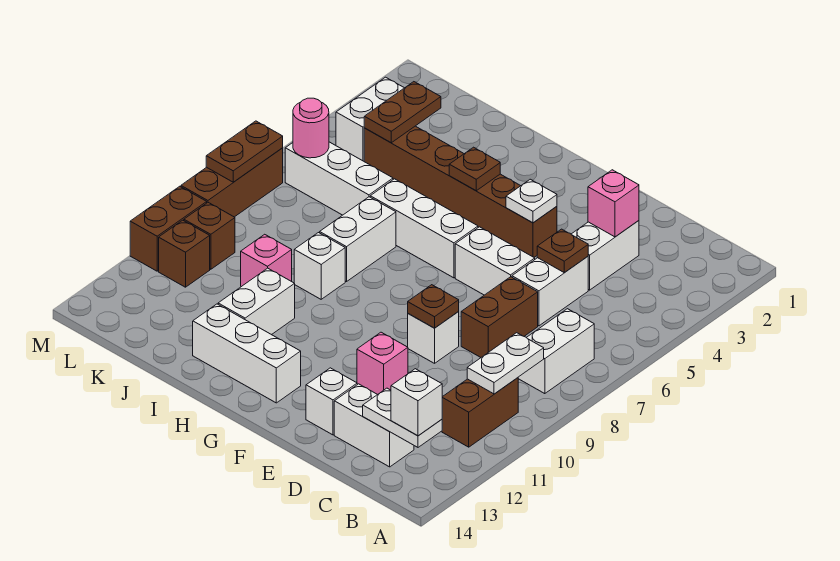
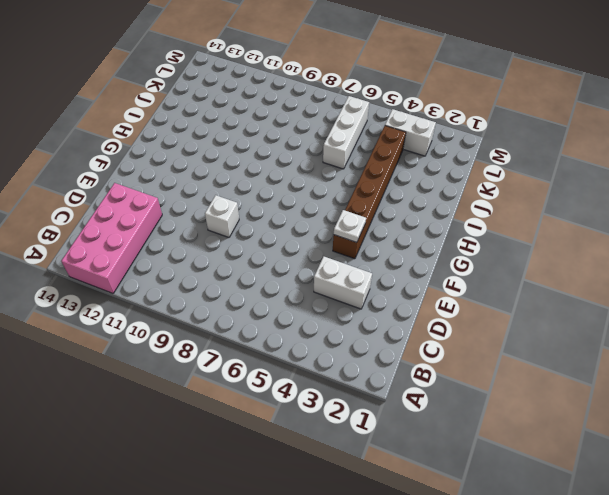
pink 2x4 brick [61,183,162,293] -> white 1x2 brick [334,384,414,467]
none -> white 1x2 brick [518,309,594,394]
none -> brown 1x2 brick [442,378,518,447]
none -> white 1x2 brick [512,257,588,326]
none -> brown 1x2 brick [461,277,538,357]

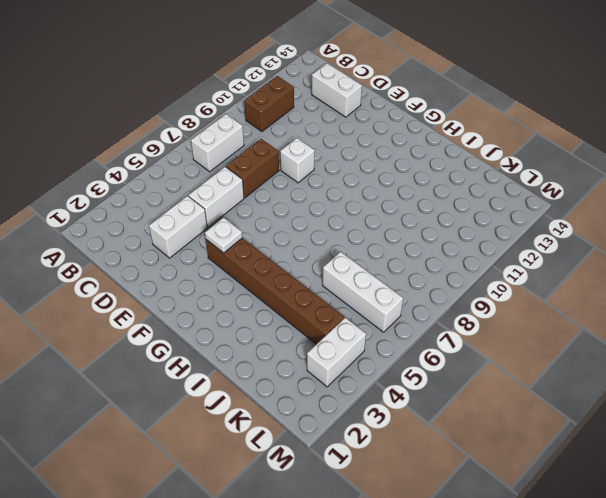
none -> white 1x2 brick [455,227,535,295]
none -> pink 1x1 brick [357,332,408,395]
none -> white 1x1 brick [306,368,357,435]
none -> white 1x3 brick [370,179,478,278]

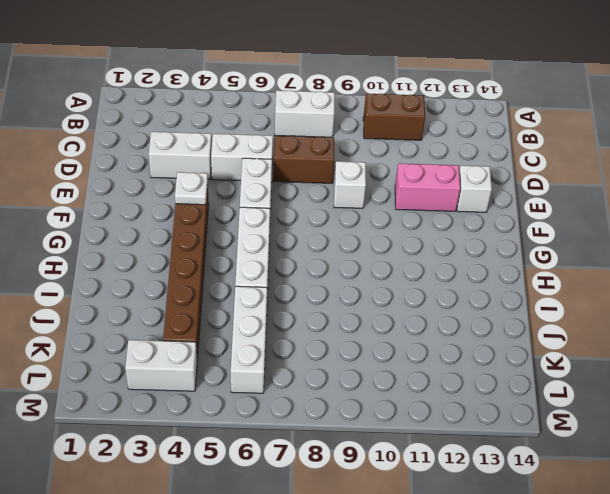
pink 1x2 brick [395,163,460,211] -> pink 1x1 brick [357,332,408,395]
none -> white 1x2 brick [334,384,414,467]
none -> white 1x3 brick [193,304,301,403]
none -> white 1x2 brick [320,197,396,282]
none -> white 1x1 brick [294,233,345,299]

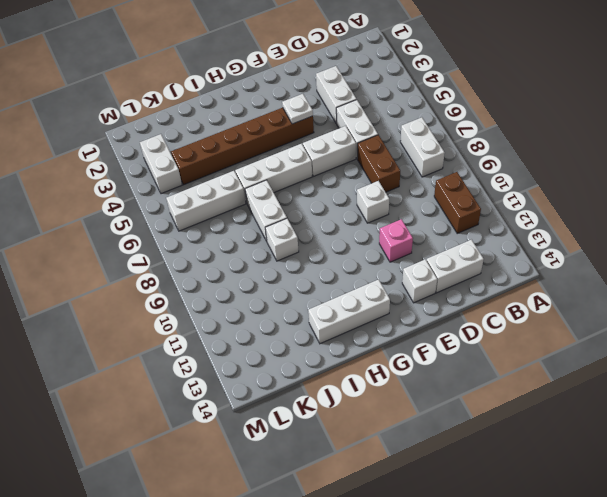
none -> white 1x2 brick [218,268,295,335]
none -> pink 1x1 brick [241,234,292,287]
none -> brown 1x1 brick [184,203,235,269]
none -> brown 1x1 brick [159,220,210,287]

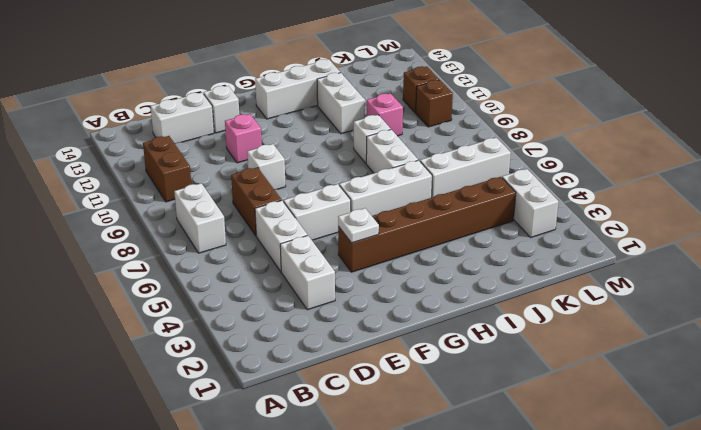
none -> brown 1x3 brick [181,148,283,217]
none -> brown 1x2 brick [130,186,207,271]
none -> white 1x2 plate [467,333,544,394]
none -> white 1x2 plate [363,388,442,447]

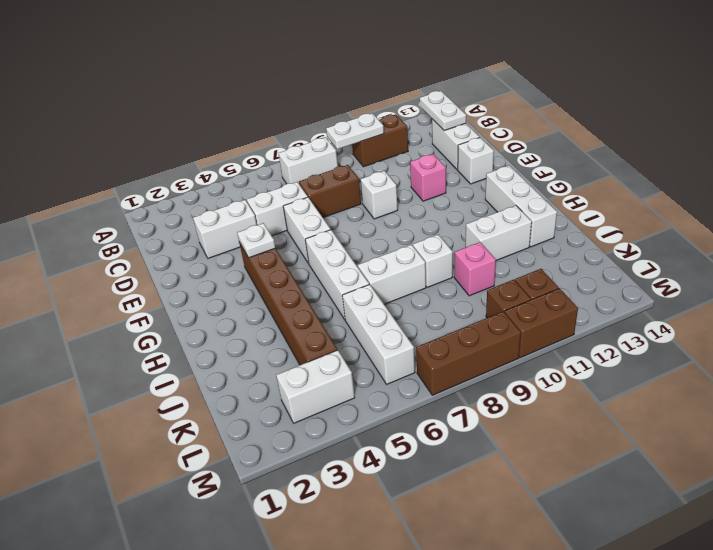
none -> pink 1x1 brick [588,170,639,237]
none -> brown 1x1 plate [537,229,588,273]
none -> brown 1x1 plate [408,285,459,328]
none -> brown 1x1 plate [449,147,500,191]

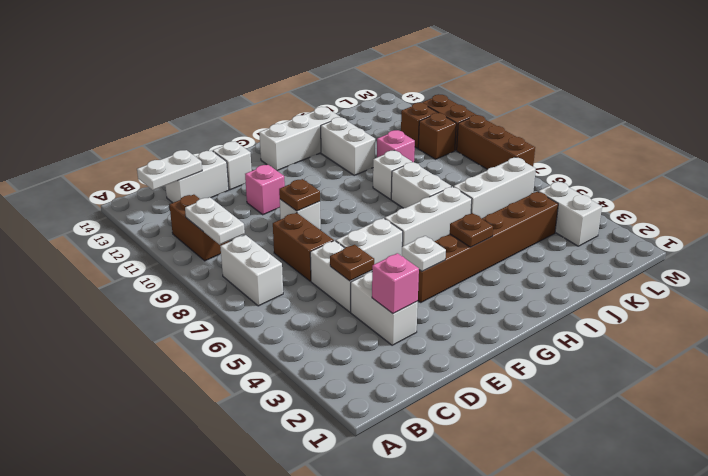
none -> brown 1x2 plate [364,82,441,143]
none -> pink 1x1 round brick [293,98,329,158]
none -> brown 1x2 plate [206,121,283,182]
none -> white 1x1 brick [391,369,442,436]

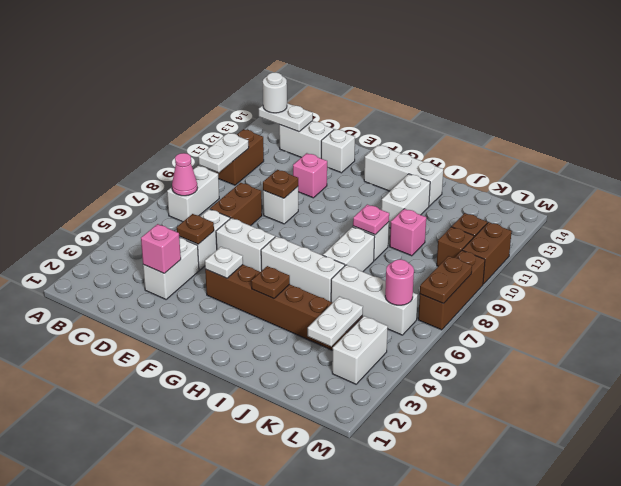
pink 1x1 cone [172,153,197,196] -> none
white 1x1 round brick [263,73,287,113] -> white 1x1 brick [391,369,442,436]
pink 1x1 plate [353,205,389,235] -> none
white 1x2 plate [308,296,363,346] -> brown 1x2 plate [364,82,441,143]

